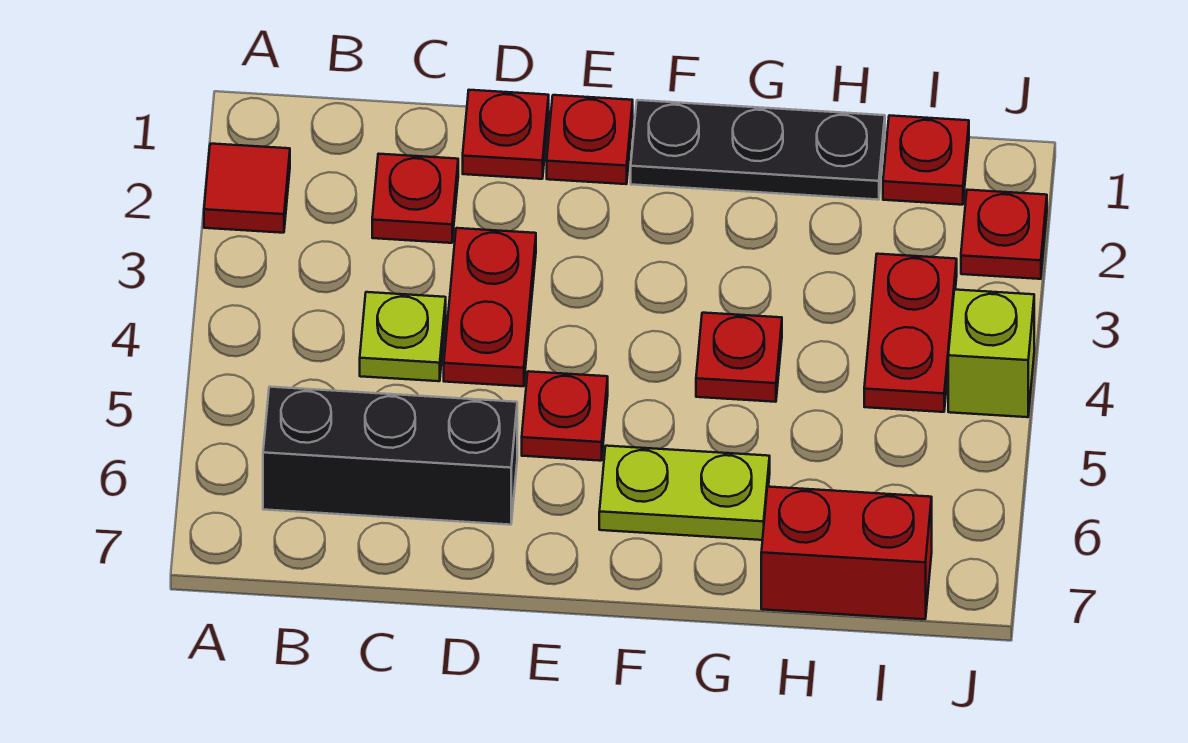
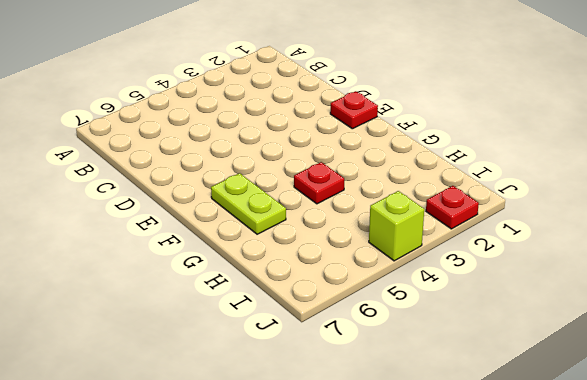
none -> red 1x1 tile [204,144,290,233]
none -> black 1x3 brick [263,387,517,525]
none -> red 1x1 plate [372,154,458,243]

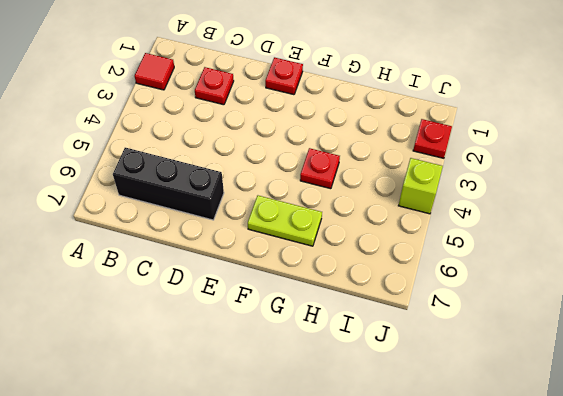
none -> lime 1x1 plate [360,292,446,381]
none -> red 1x1 plate [463,90,549,179]
none -> red 1x2 plate [444,228,536,386]

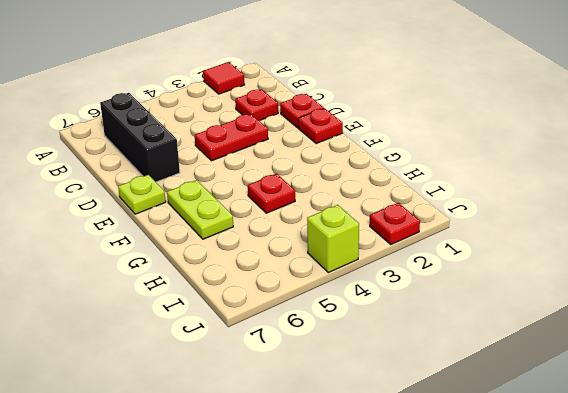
lime 1x1 plate [118,175,166,214] -> lime 1x1 plate moved to [360,292,446,381]
none -> red 1x1 plate [522,371,608,461]
none -> black 1x3 plate [631,100,885,200]
none -> red 1x2 brick [761,487,932,619]

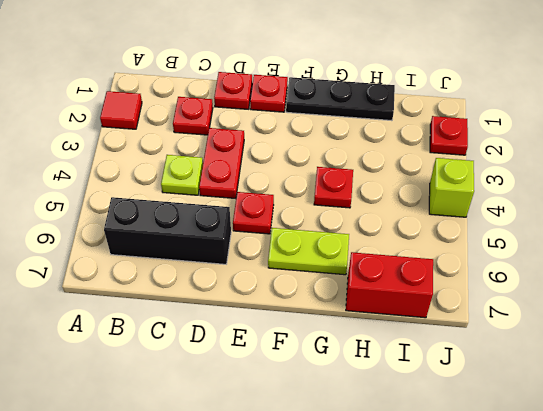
none -> red 1x1 plate [883,115,969,205]
none -> red 1x2 plate [864,254,957,412]

